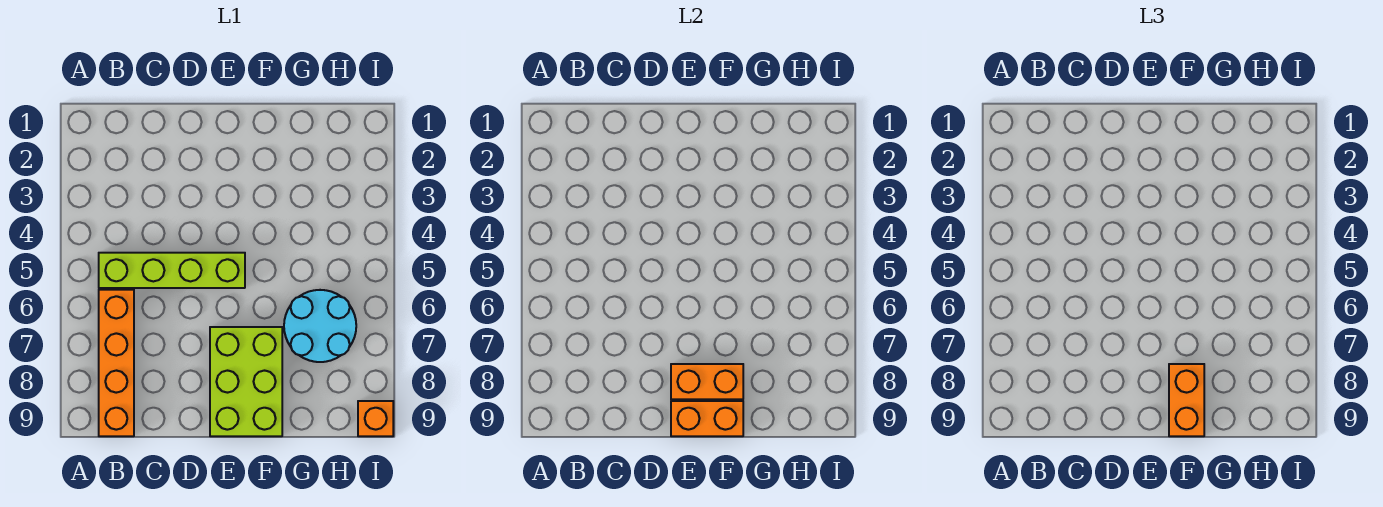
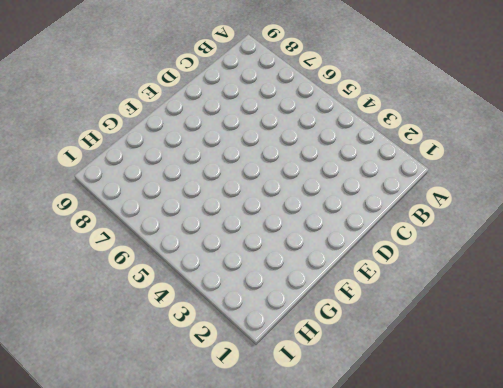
none -> lime 1x4 brick [99,253,245,288]
none -> orange 1x4 brick [99,290,134,436]

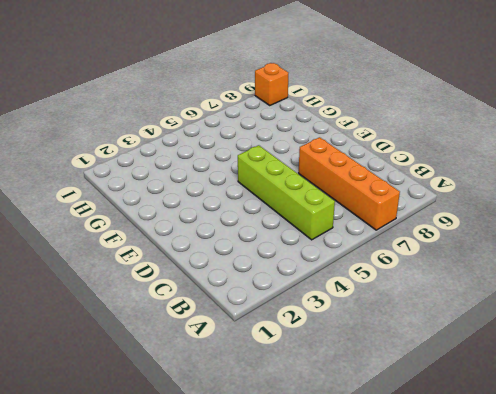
orange 1x4 brick [299,137,400,230] -> orange 1x4 brick turned to [99,290,134,436]
none -> lime 2x3 brick [210,327,282,436]
none -> cyan 2x2 round brick [284,290,356,362]

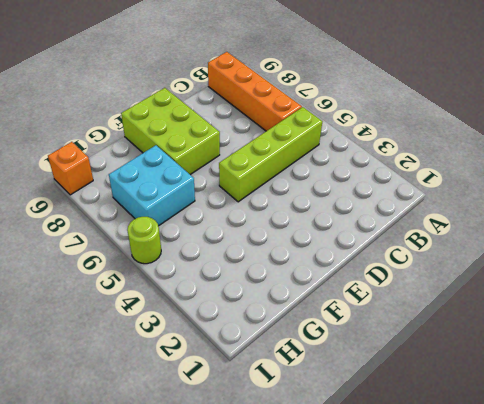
cyan 2x2 brick [109,145,195,226] -> cyan 2x2 round brick [284,290,356,362]
lime 1x1 round brick [127,217,161,264] -> none
none -> orange 1x2 brick [671,364,743,399]
none -> orange 1x2 brick [671,401,743,436]

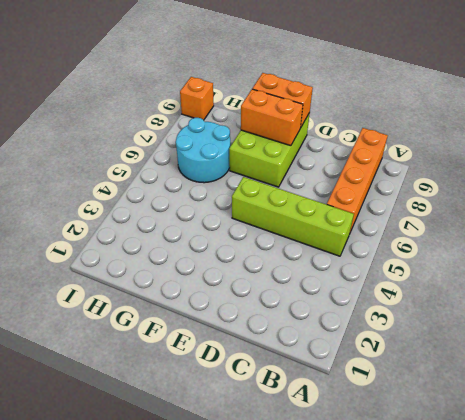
none -> orange 1x2 brick [1169,364,1204,436]

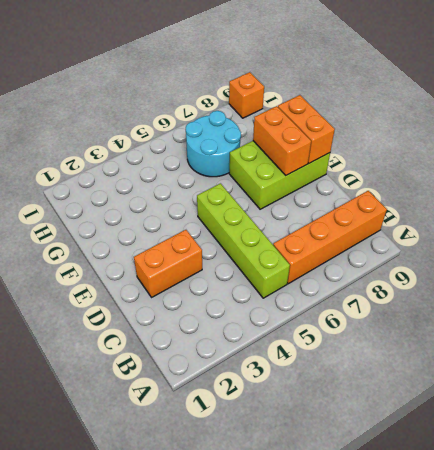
orange 1x2 brick [134,230,202,297] -> orange 1x2 brick moved to [1169,364,1204,436]

